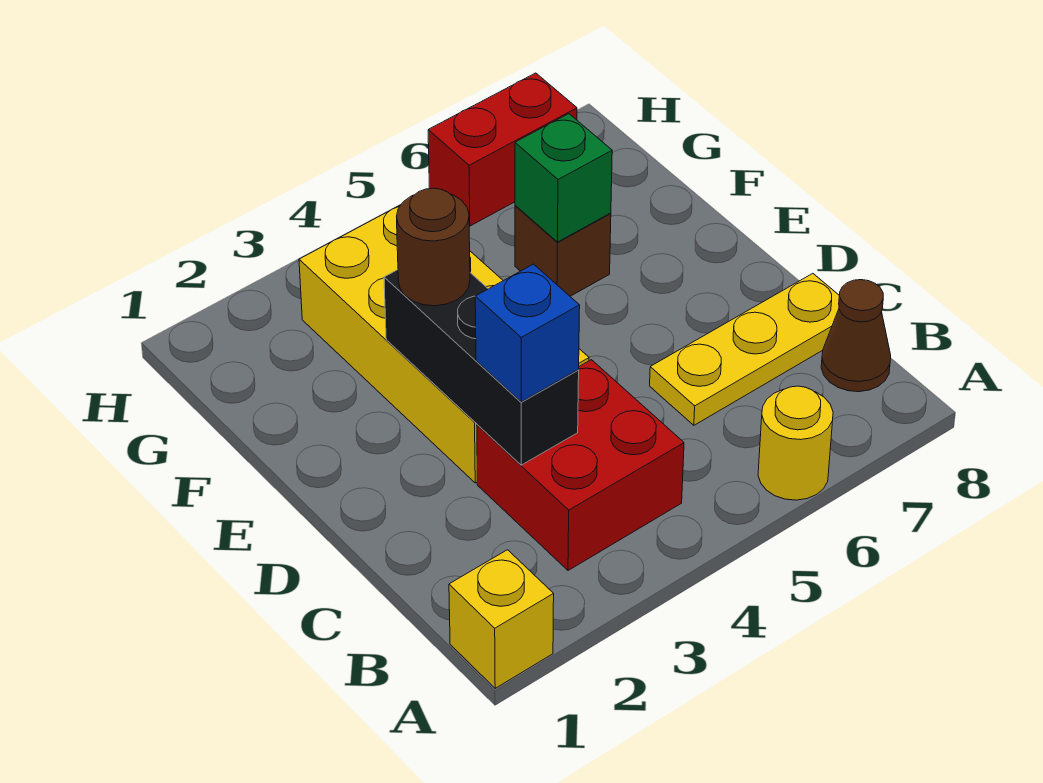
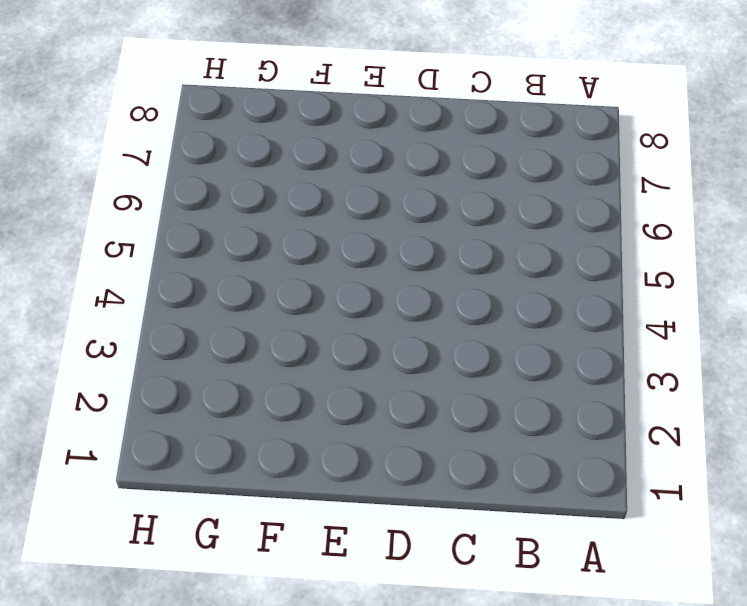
none -> yellow 1x1 brick [449,550,554,688]
none -> yellow 1x1 round brick [758,386,833,500]
none -> red 2x2 brick [477,360,684,570]

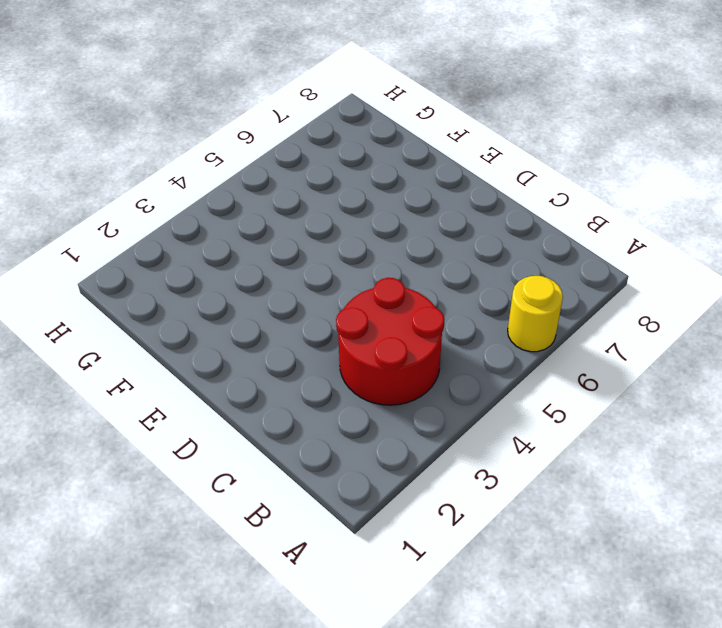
red 2x2 round brick [336,278,444,405] -> red 2x2 brick [477,360,684,570]
none -> yellow 1x1 brick [449,550,554,688]
none -> brown 1x1 cone [821,280,891,392]
none -> yellow 1x3 plate [650,274,839,425]

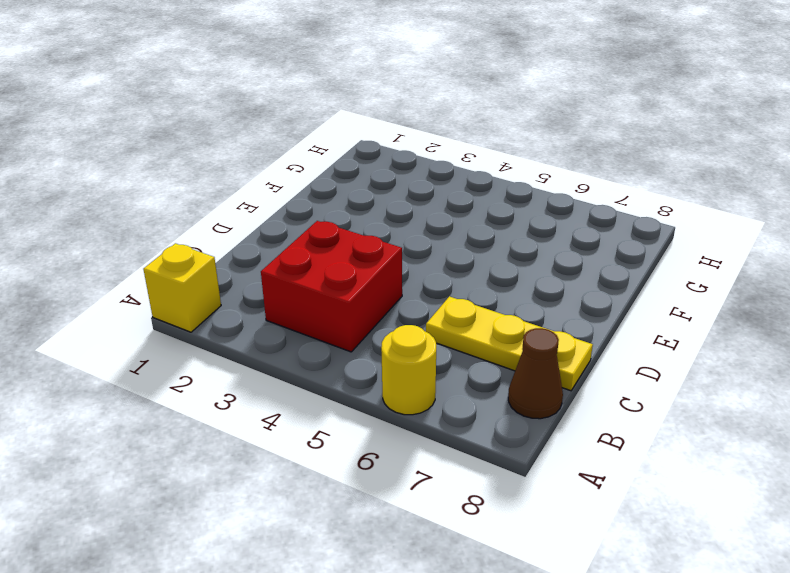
none -> yellow 2x4 brick [299,205,589,483]
none -> brown 1x1 brick [515,206,611,296]
none -> red 1x2 brick [428,73,577,226]

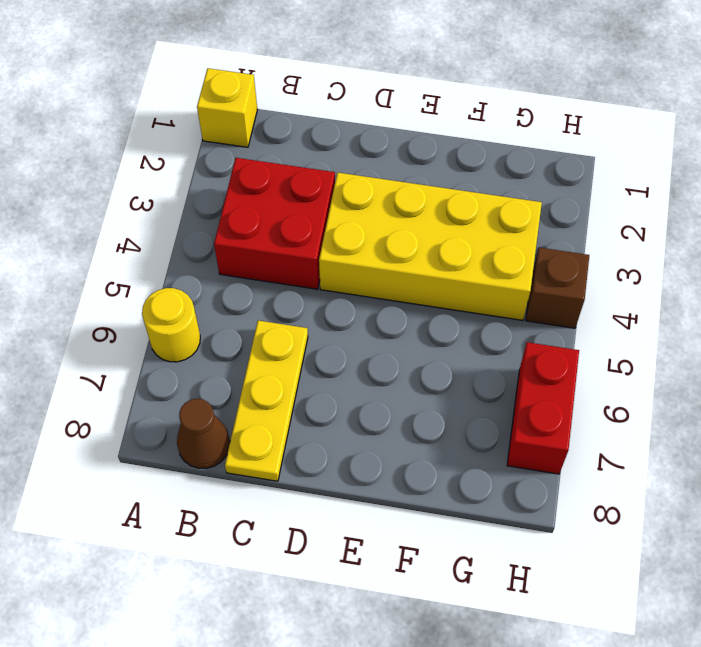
brown 1x1 brick [526,248,589,328] -> brown 1x1 brick moved to [515,206,611,296]
none -> black 1x3 brick [384,270,579,465]
none -> green 1x1 brick [515,114,612,242]
none -> blue 1x1 brick [475,264,580,402]

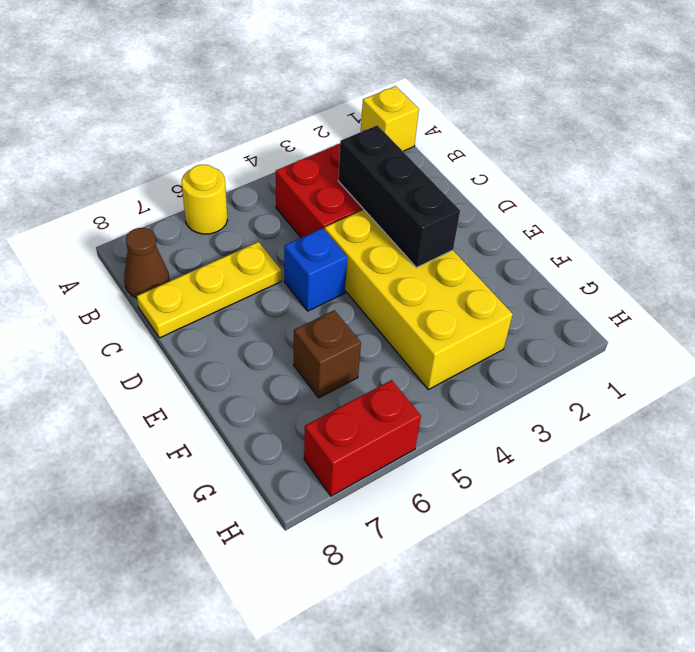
blue 1x1 brick [284,228,347,311] -> blue 1x1 brick moved to [475,264,580,402]
none -> green 1x1 brick [515,114,612,242]
none -> brown 1x1 round brick [397,188,470,306]

